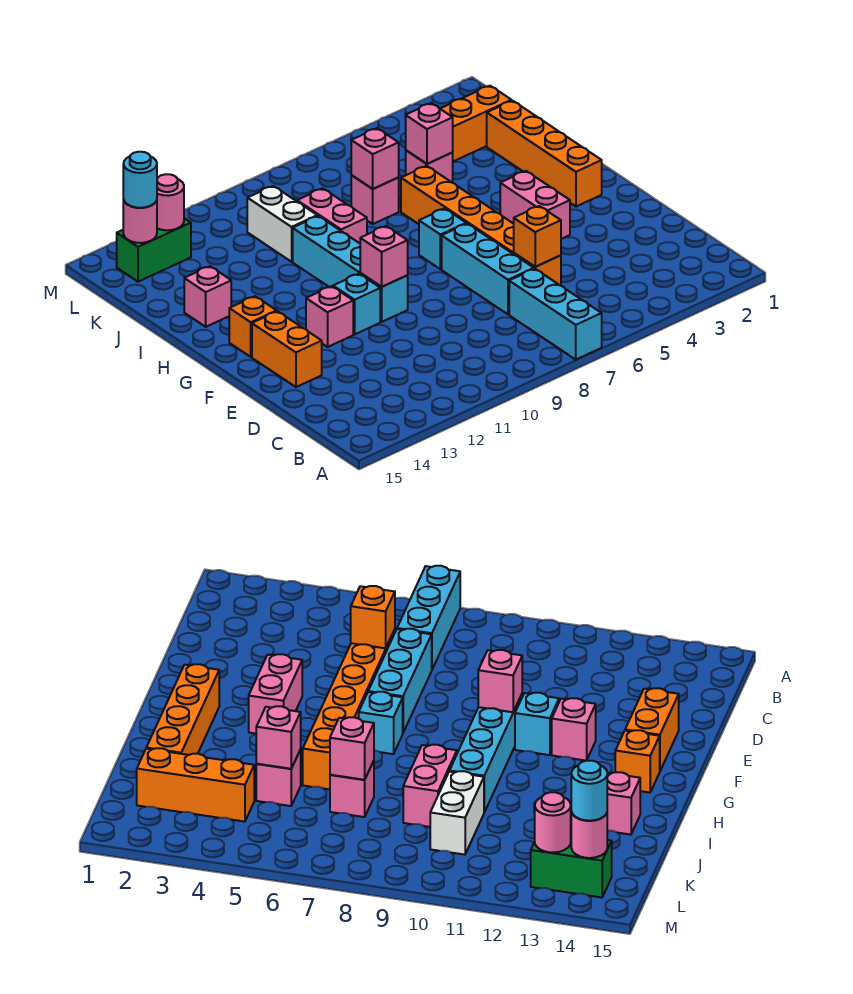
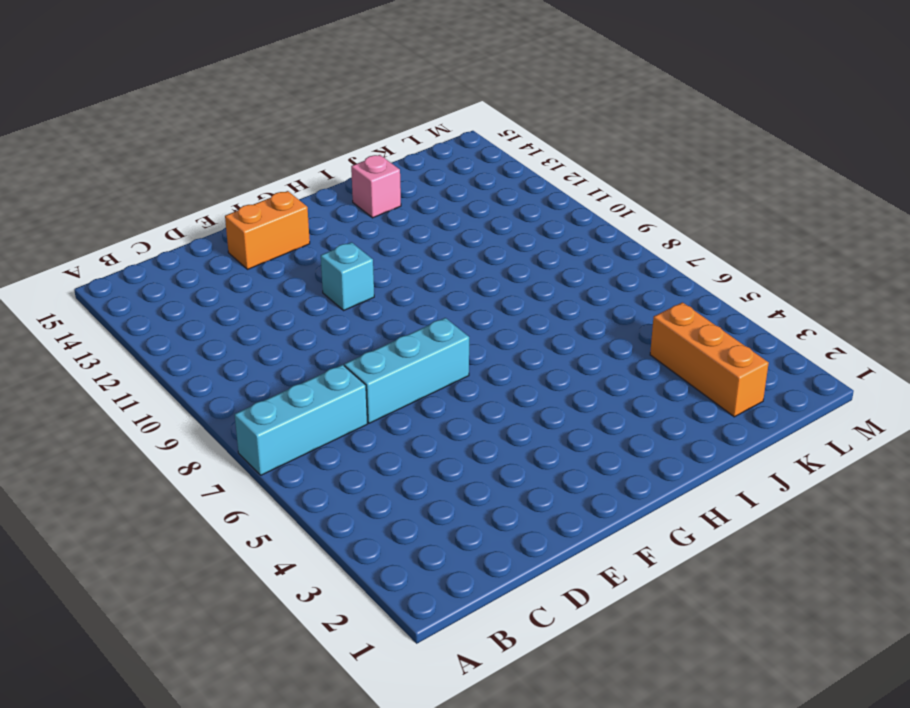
none -> orange 1x6 brick [401,166,561,286]
none -> pink 1x2 brick [500,171,570,239]
none -> cyan 1x4 brick [293,216,408,322]

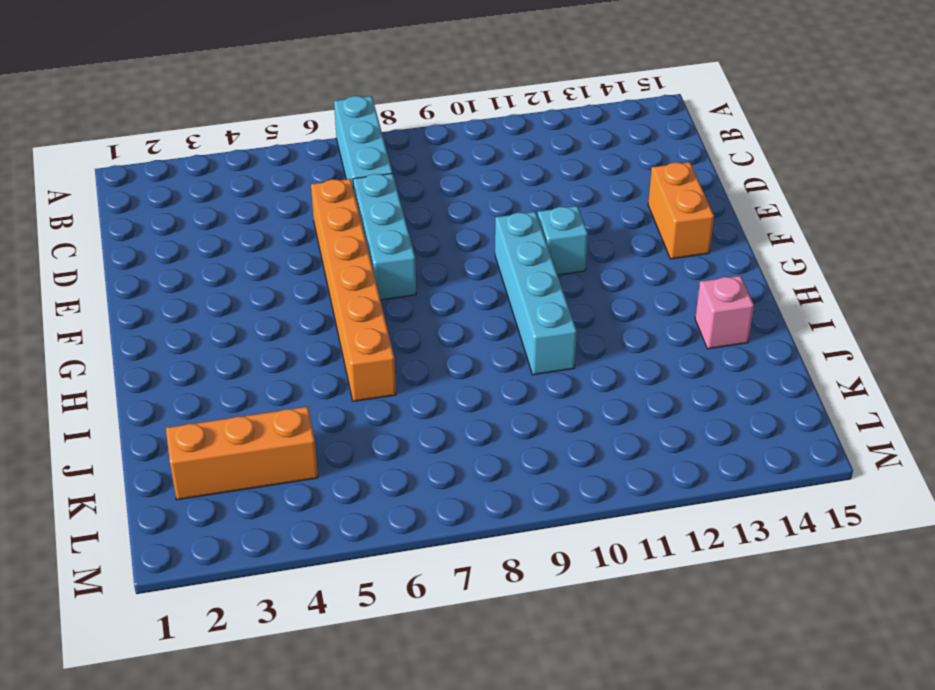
none -> pink 1x2 brick [500,171,570,239]
none -> pink 1x1 brick [306,286,353,347]
none -> orange 1x4 brick [487,101,602,206]

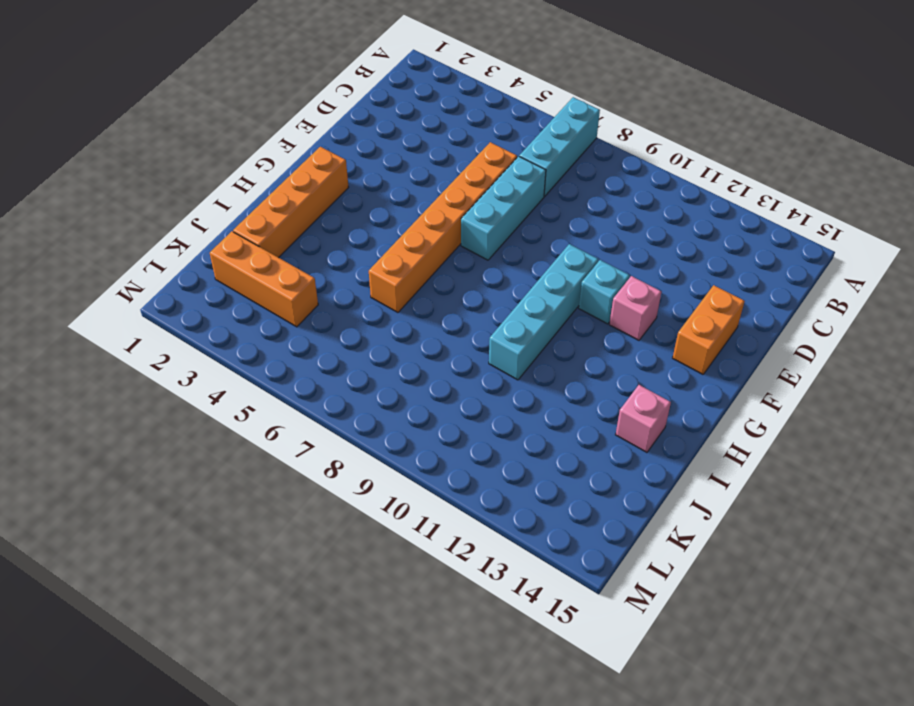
none -> pink 1x2 brick [500,171,570,239]
none -> cyan 1x1 brick [419,208,466,269]
none -> orange 1x1 brick [229,296,277,357]

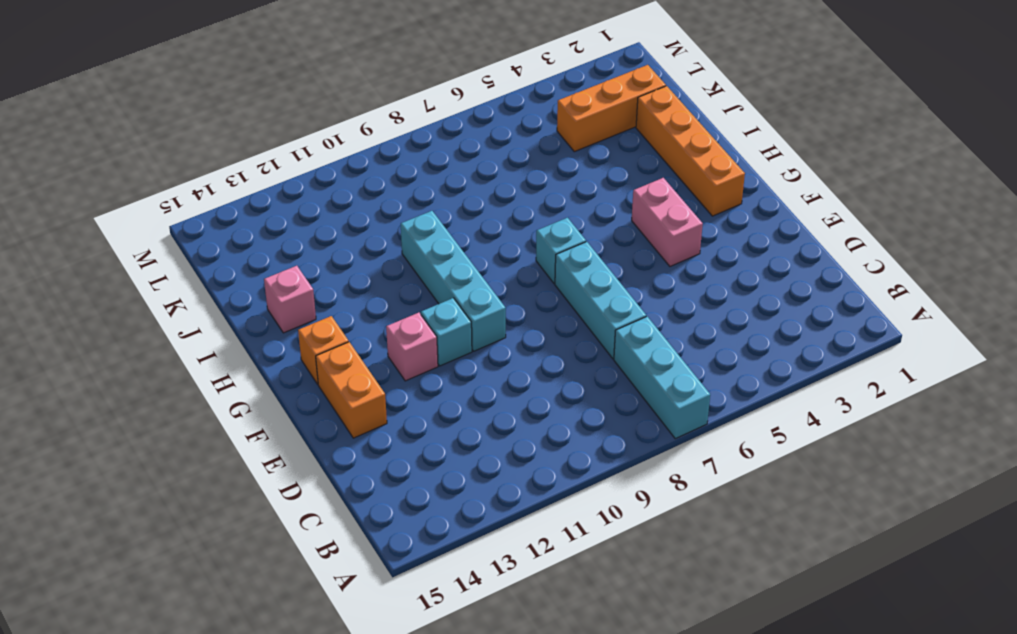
none -> orange 1x6 brick [401,166,561,286]
none -> pink 1x2 brick [297,188,367,243]
none -> pink 1x1 brick [406,150,453,183]

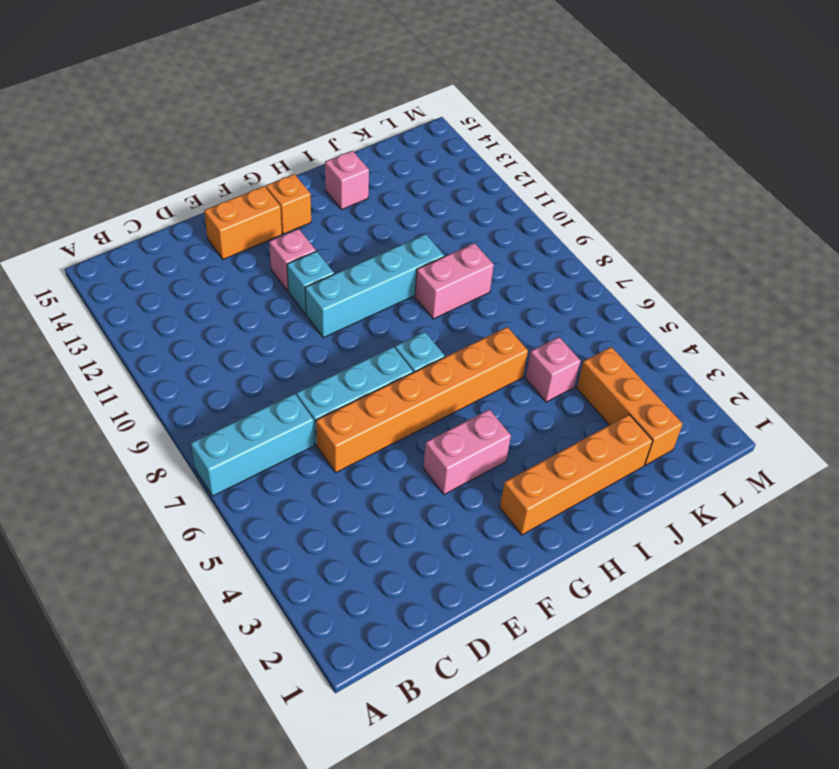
none -> pink 1x1 brick [351,175,399,224]
none -> white 1x2 brick [247,186,317,262]
none -> green 1x2 brick [117,218,191,282]

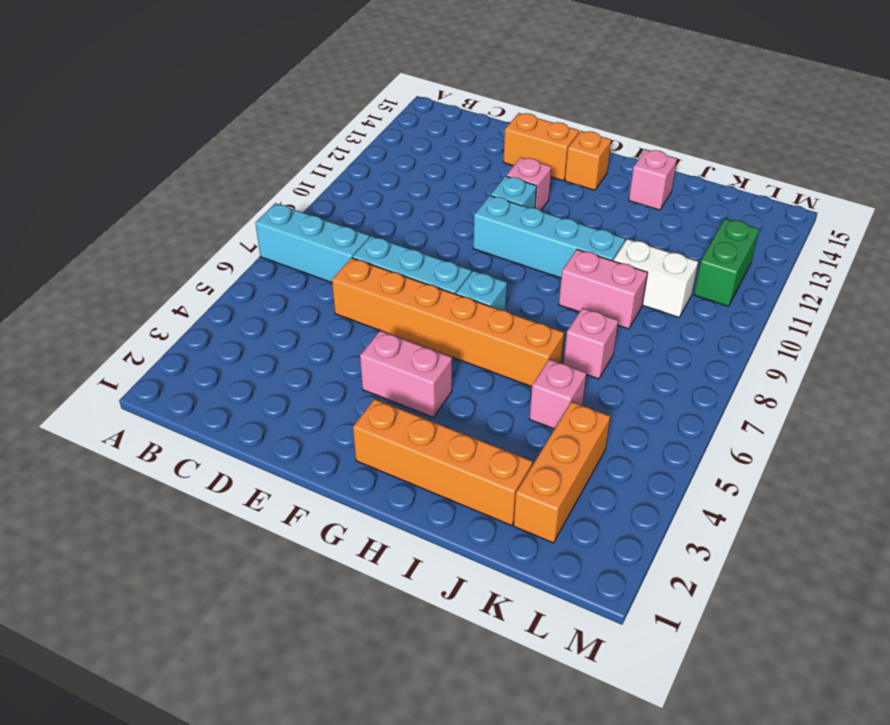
green 1x2 brick [694,219,759,306] -> green 1x2 brick moved to [117,218,191,282]
none -> orange 1x1 brick [514,206,561,267]
none -> pink 1x1 brick [360,226,408,287]
none -> pink 1x1 brick [406,103,453,164]

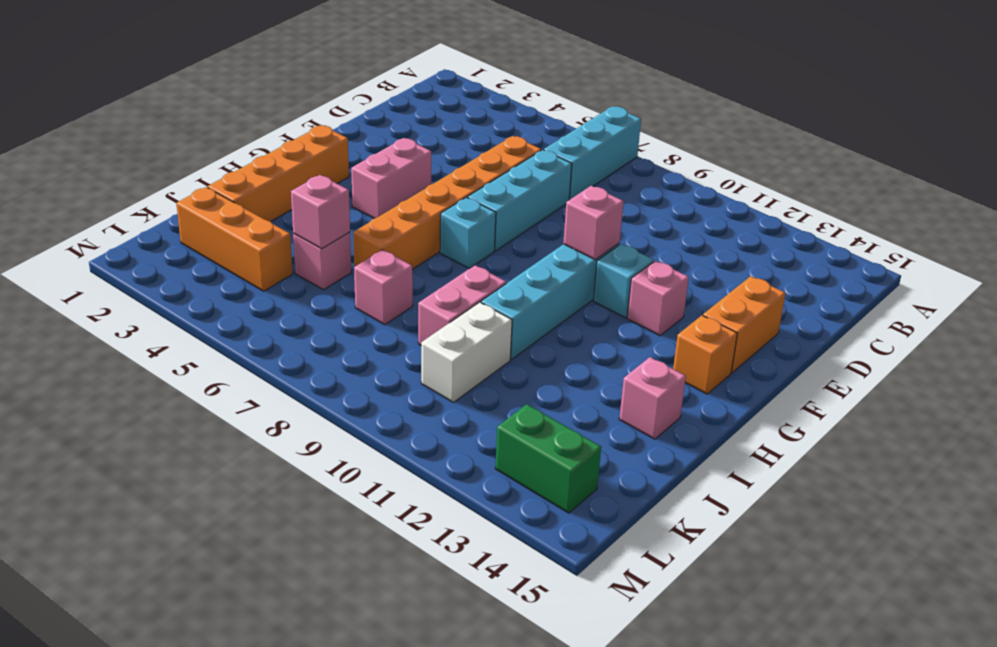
none -> orange 1x1 brick [514,206,561,267]
none -> pink 1x1 brick [351,128,399,189]
none -> pink 1x1 round brick [157,174,184,230]

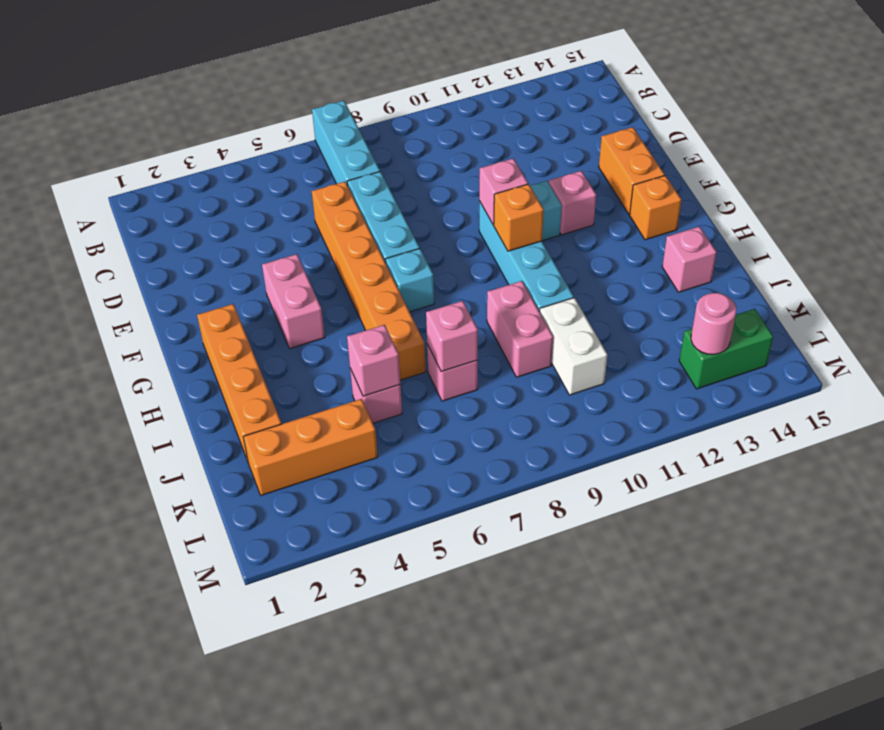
orange 1x1 brick [494,184,544,251] -> orange 1x1 brick moved to [514,206,561,267]
none -> pink 1x1 round brick [123,200,157,243]
none -> cyan 1x1 round brick [123,152,157,208]

